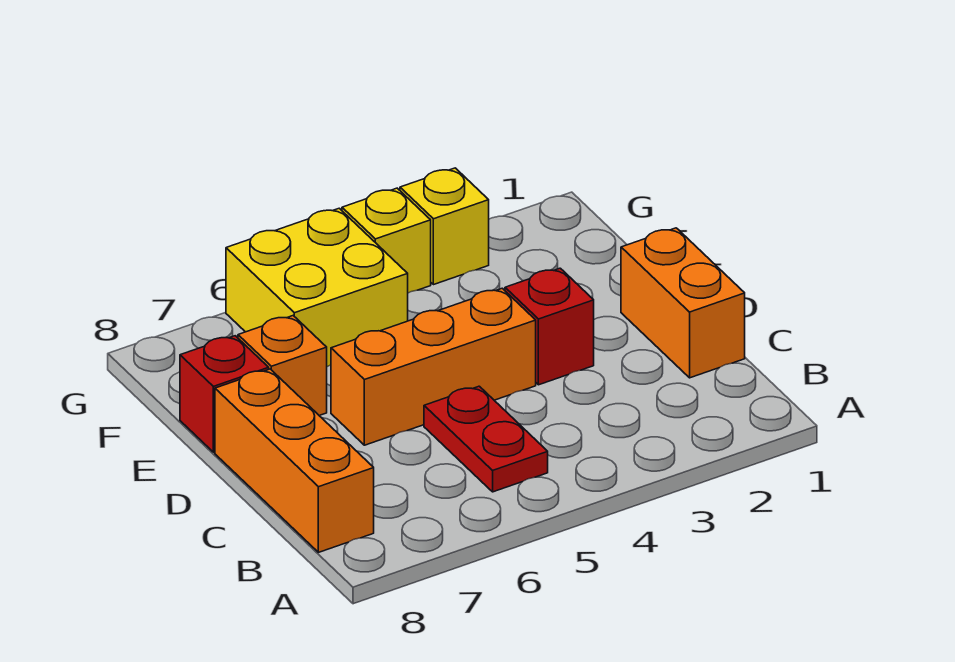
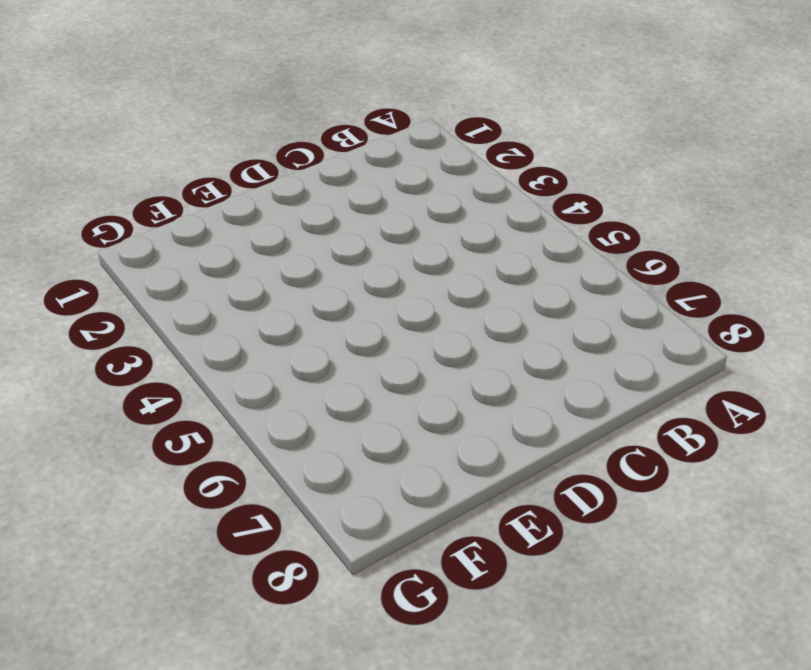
none -> red 1x2 plate [424,386,548,492]
none -> orange 1x3 brick [215,369,374,552]

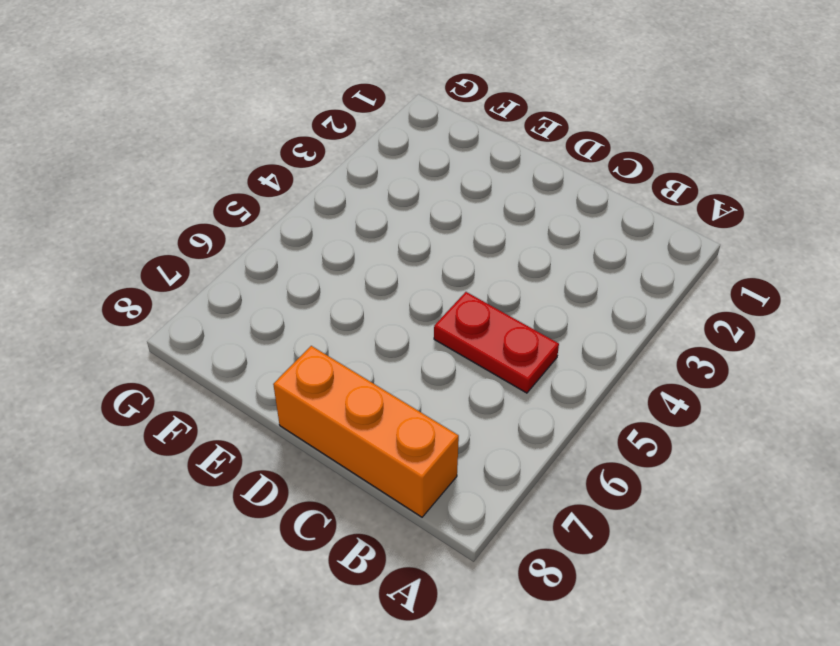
none -> orange 1x2 brick [621,228,745,378]
none -> red 1x1 brick [505,268,594,385]

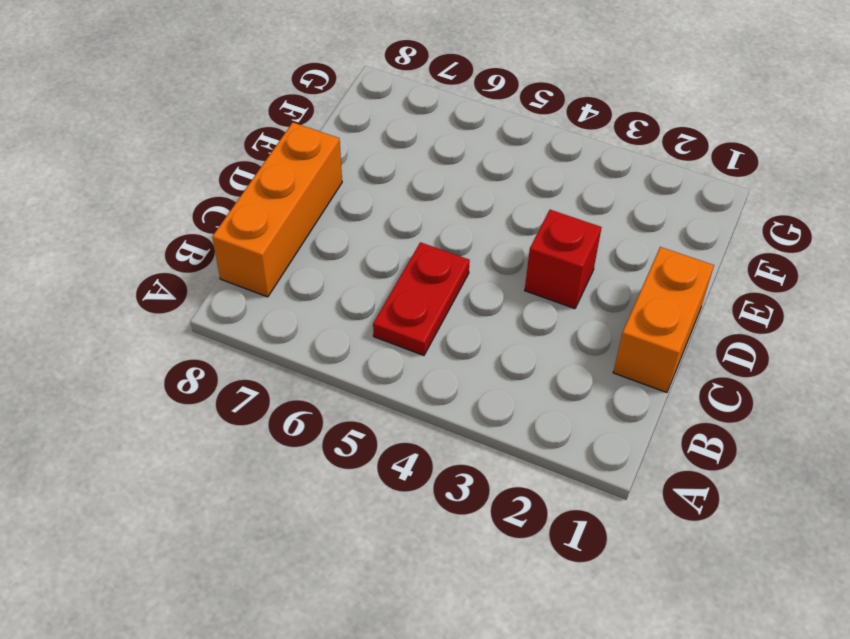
none -> orange 1x3 brick [331,288,536,445]
none -> orange 1x1 brick [238,316,327,416]

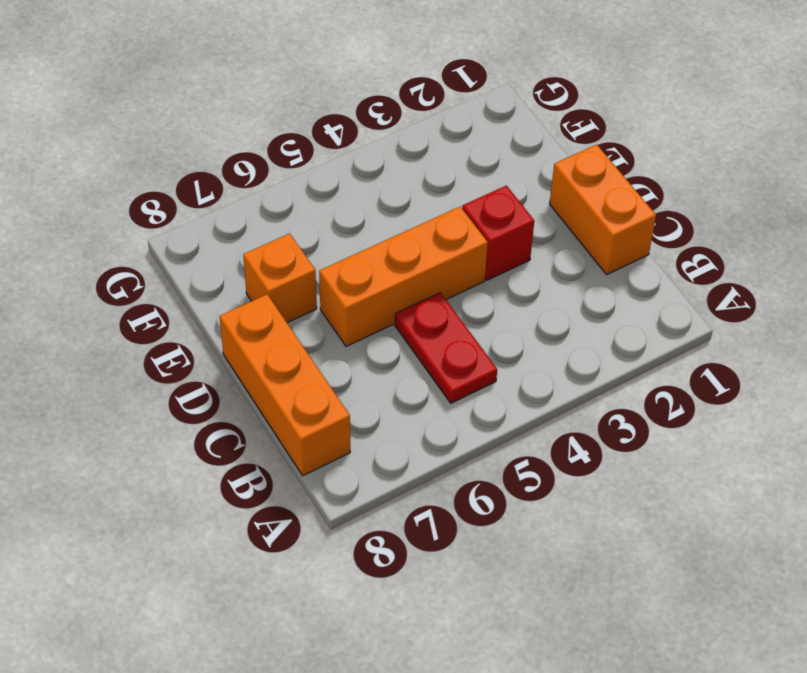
none -> red 1x1 brick [180,336,269,452]
none -> yellow 2x2 brick [226,208,408,367]

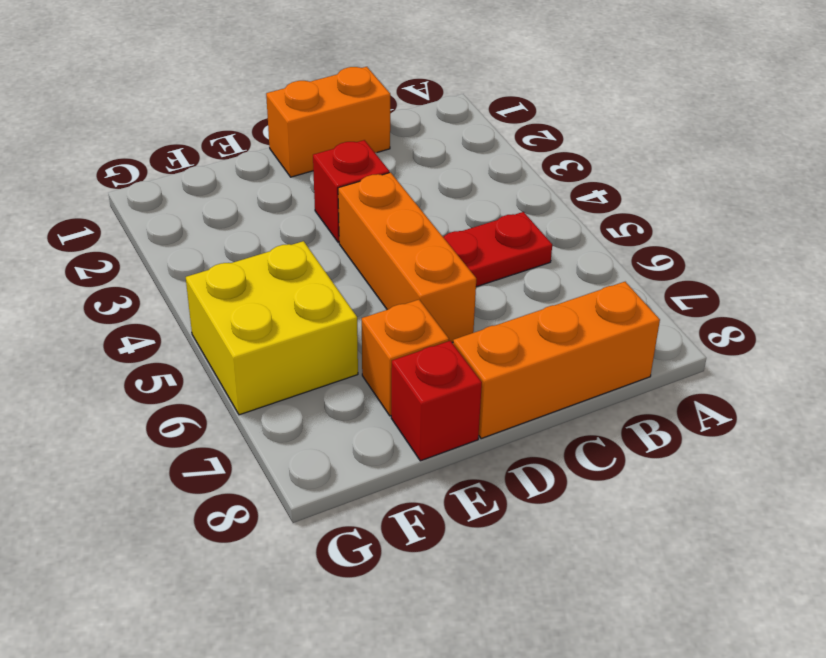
none -> yellow 1x1 brick [400,168,489,285]
none -> yellow 1x1 brick [342,188,431,293]

